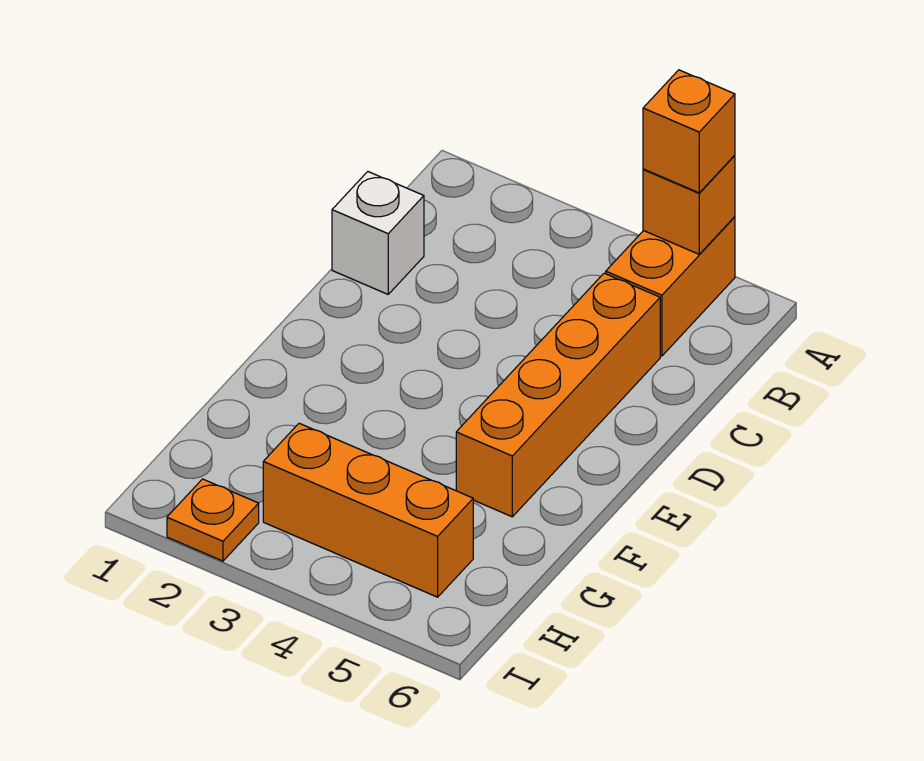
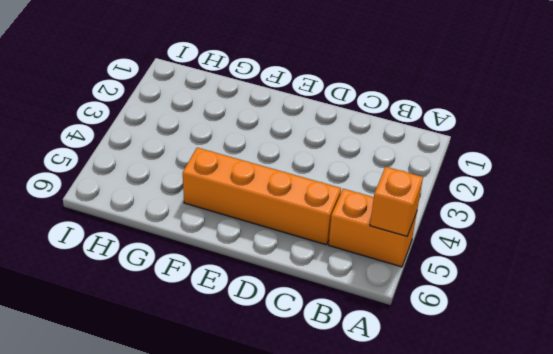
none -> white 1x1 brick [332,172,424,294]
none -> orange 1x3 brick [263,423,473,597]

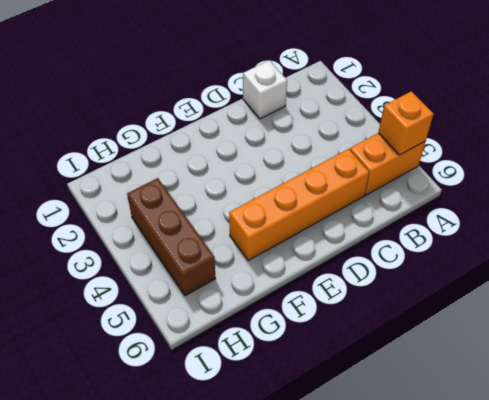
brown 1x3 brick [127,178,216,296] -> orange 1x3 brick [263,423,473,597]
none -> orange 1x1 plate [167,479,259,561]
none -> orange 1x1 brick [643,70,735,193]

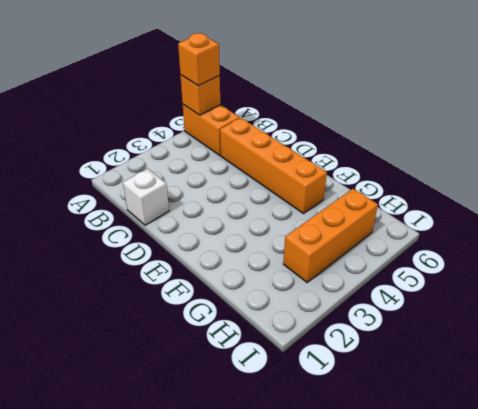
none -> orange 1x1 plate [167,479,259,561]

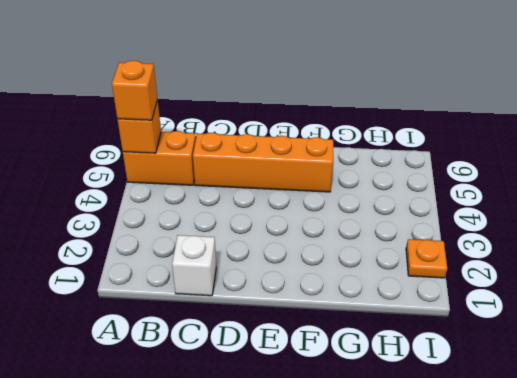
none -> orange 1x3 brick [263,423,473,597]

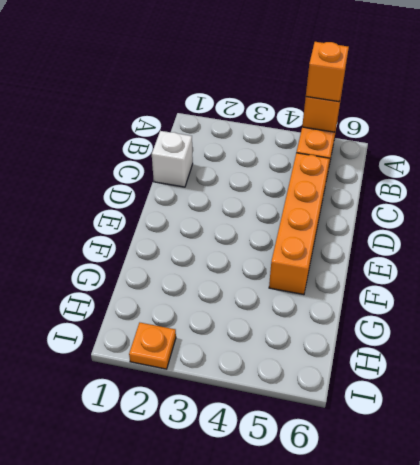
none -> orange 1x3 brick [263,423,473,597]

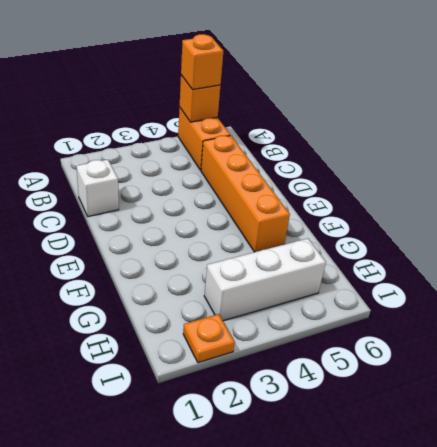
white 1x3 brick [204,239,326,321] -> orange 1x3 brick [263,423,473,597]

